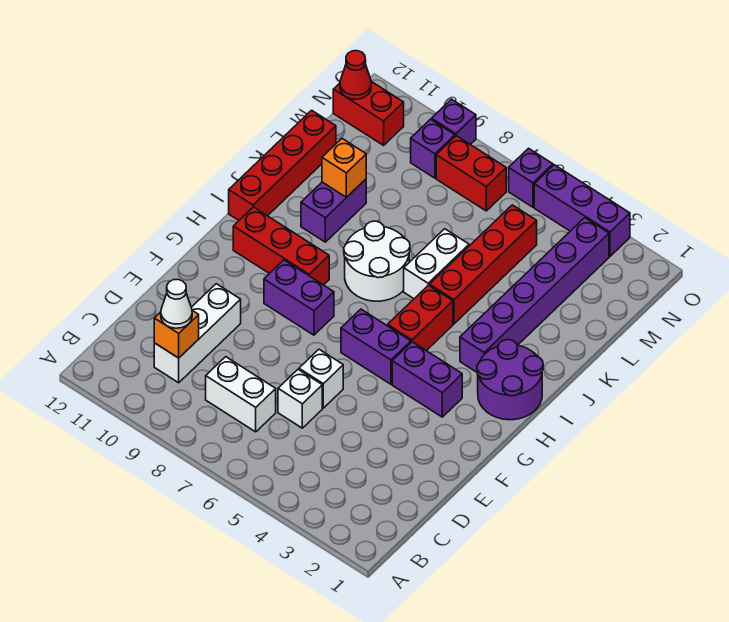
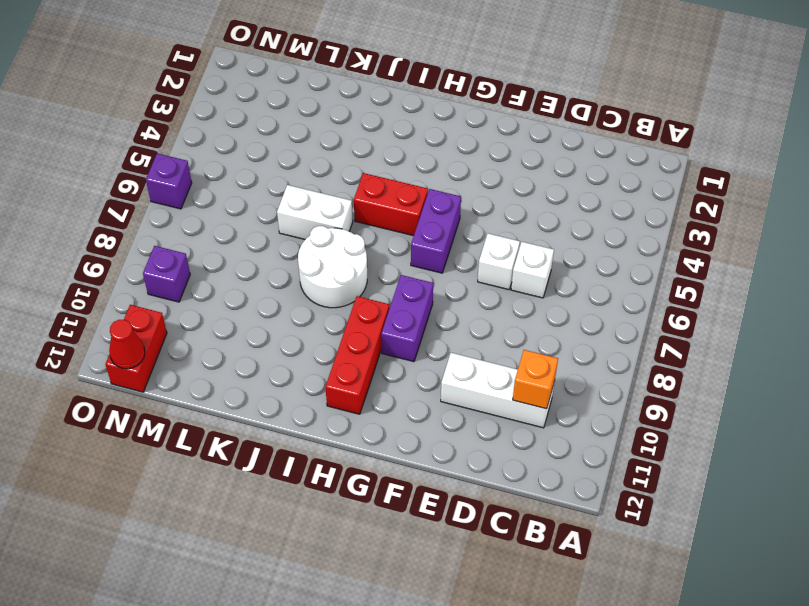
none -> white 1x2 brick [206,357,276,432]
none -> purple 1x2 brick [392,342,462,417]
none -> purple 2x2 round brick [477,340,543,420]

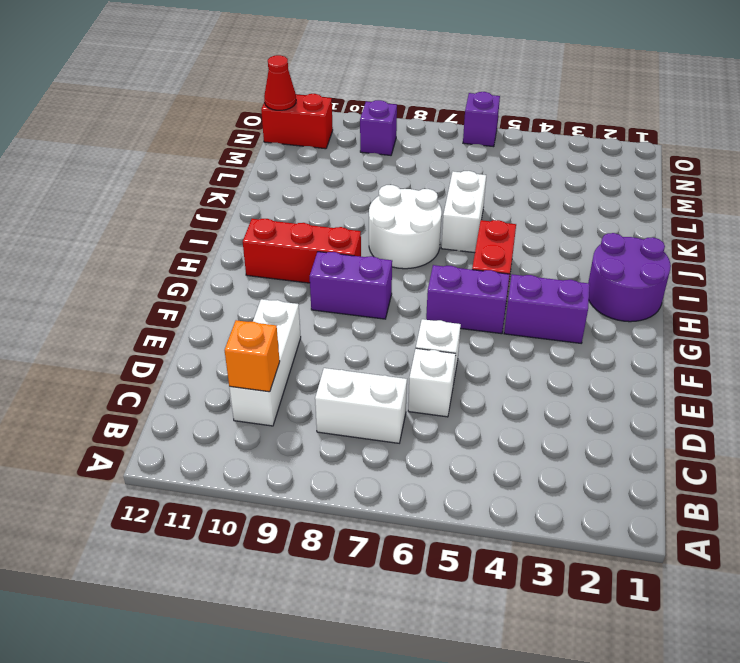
none -> purple 1x6 brick [460,218,609,372]
none -> red 1x4 brick [229,110,336,220]
none -> red 1x4 brick [429,205,537,324]

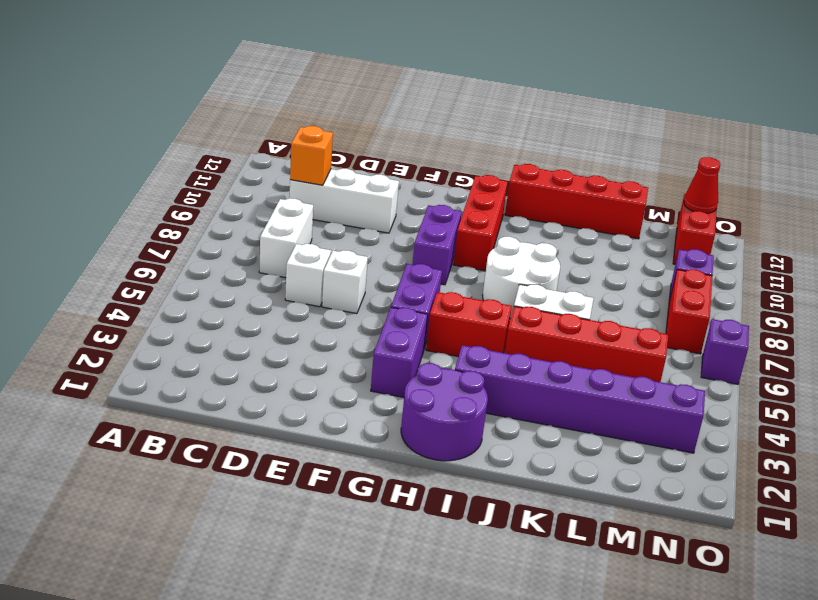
none -> purple 1x2 brick [301,179,366,242]
none -> purple 1x3 brick [534,165,630,256]
none -> purple 1x1 brick [431,99,476,144]

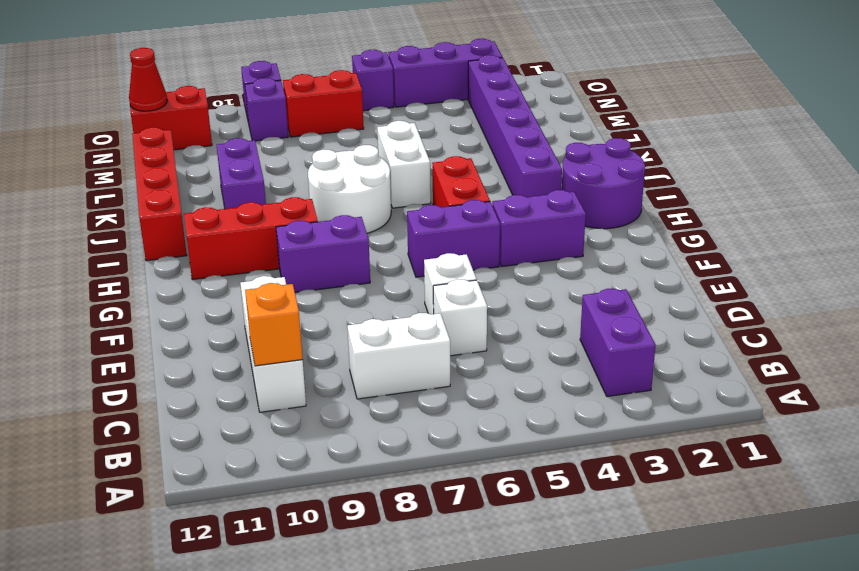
purple 1x2 brick [580,289,656,397] -> none
none -> red 1x4 brick [429,205,537,324]
none -> orange 1x1 brick [322,139,366,197]
none -> white 1x1 cone [161,279,192,328]

